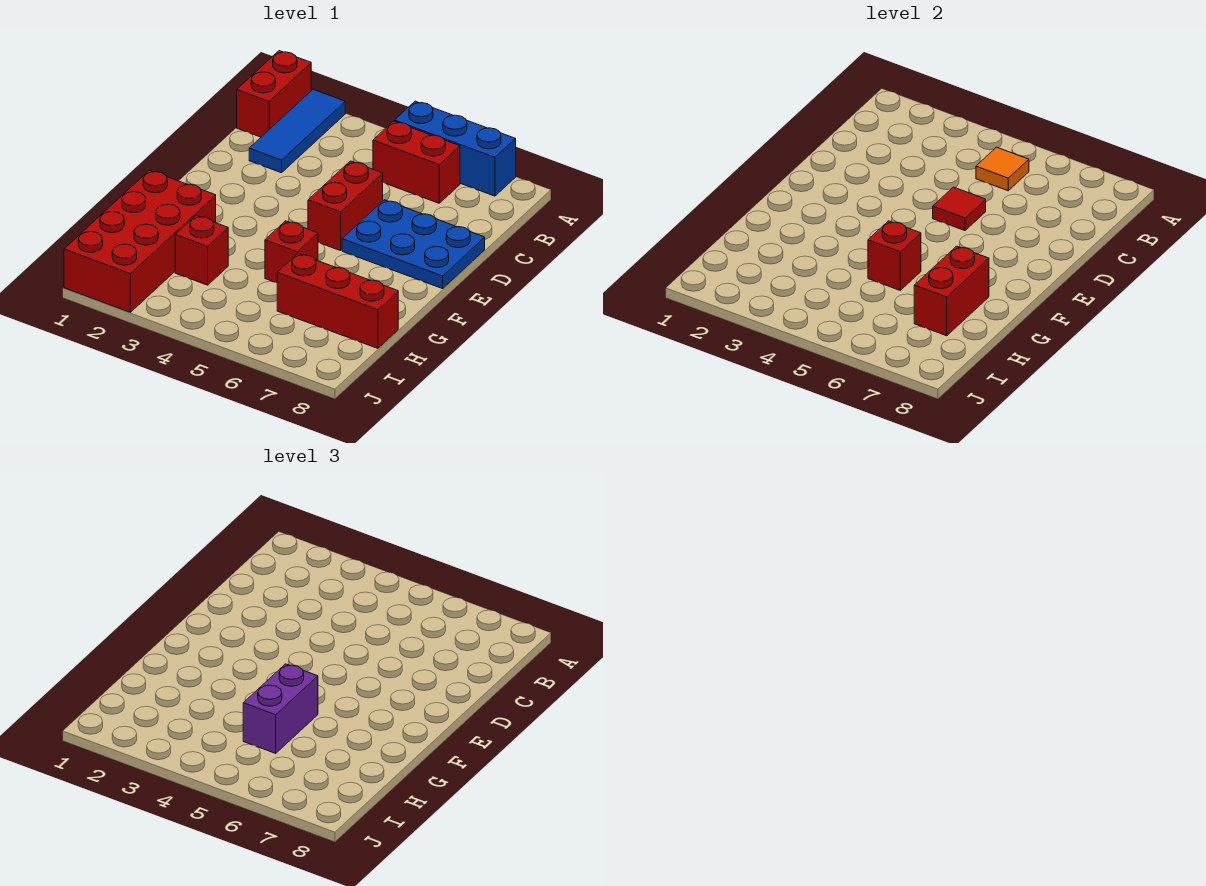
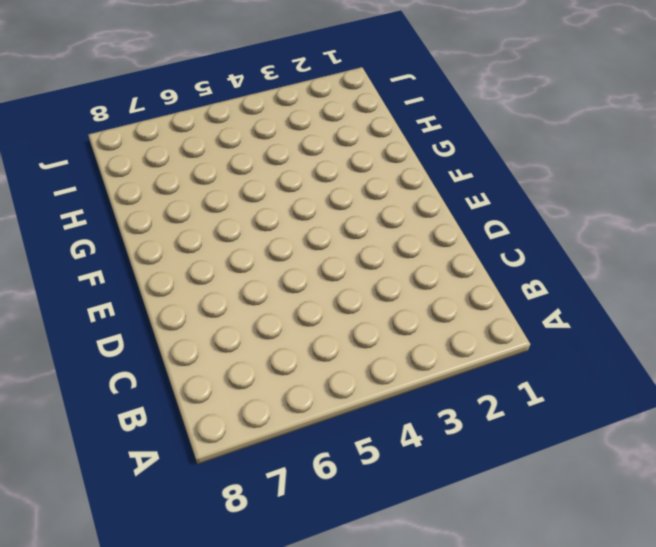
none -> red 1x2 brick [237,51,311,137]
none -> blue 1x3 tile [249,89,345,173]
none -> blue 1x3 brick [395,101,516,196]

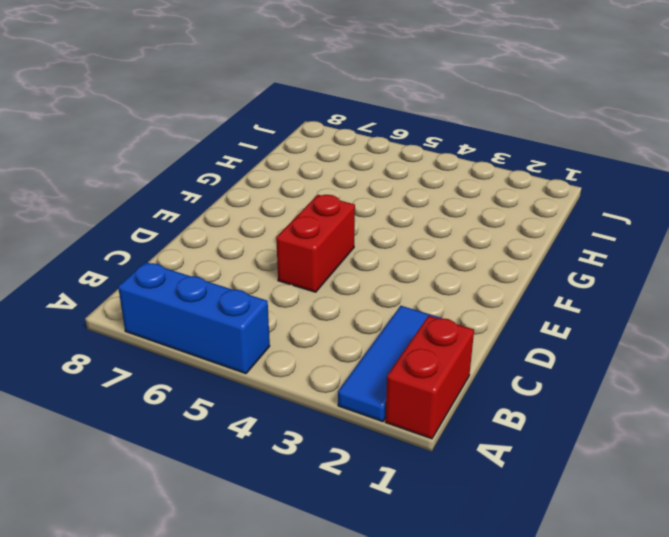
none -> red 1x2 brick [373,121,460,203]
none -> blue 2x3 plate [342,200,485,289]
none -> red 2x4 brick [64,170,216,312]

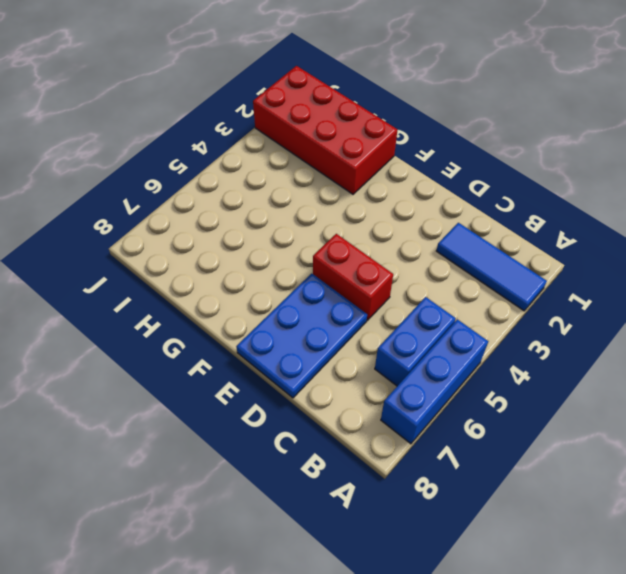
blue 1x2 brick [375,297,456,386] -> red 1x2 brick [373,121,460,203]
none -> red 1x2 brick [237,51,311,137]
none -> red 1x1 brick [265,221,318,283]
none -> red 1x1 brick [175,216,228,285]

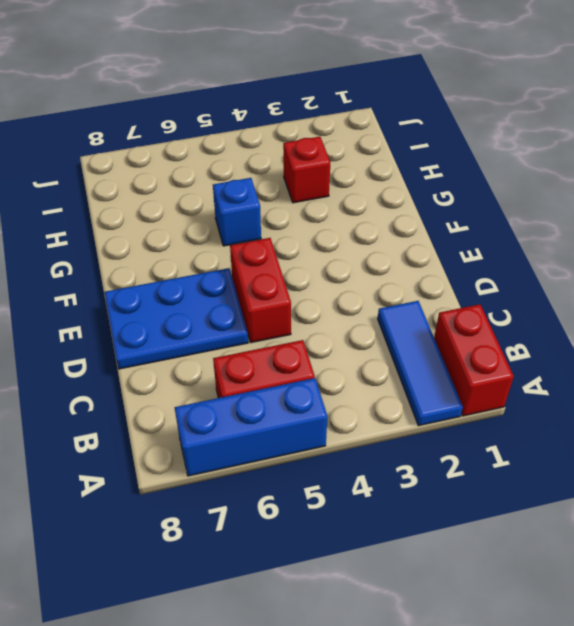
blue 1x1 brick [213,178,261,246] -> red 1x1 brick [265,221,318,283]
none -> red 2x4 brick [64,170,216,312]
none -> red 1x3 brick [277,254,398,348]
none -> orange 1x1 tile [976,147,1029,191]

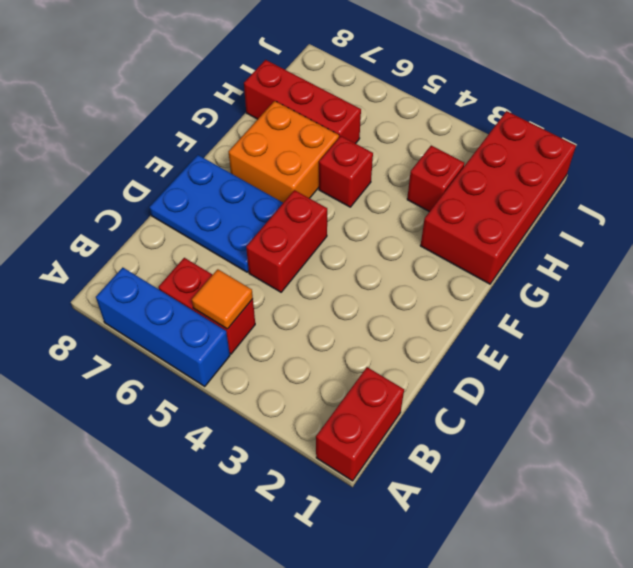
orange 2x2 brick [229,101,339,203] -> none
none -> blue 1x3 tile [249,89,345,173]
none -> red 1x1 tile [933,187,986,231]
none -> red 1x1 brick [868,221,921,290]

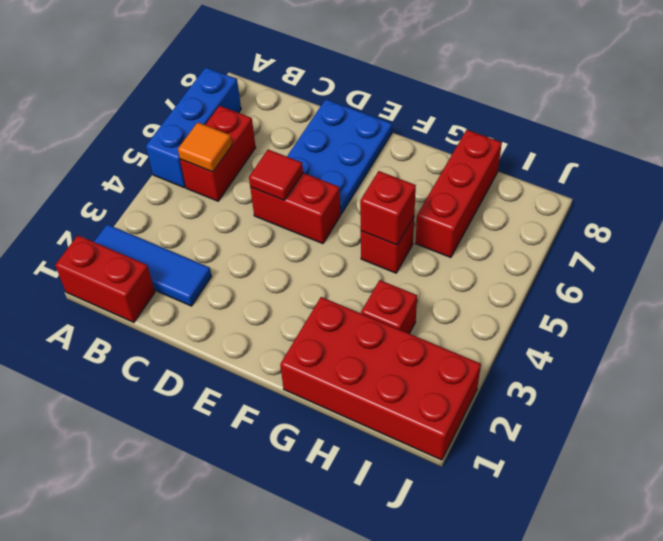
none -> red 1x2 brick [914,246,989,336]
none -> purple 1x2 brick [243,664,318,753]

